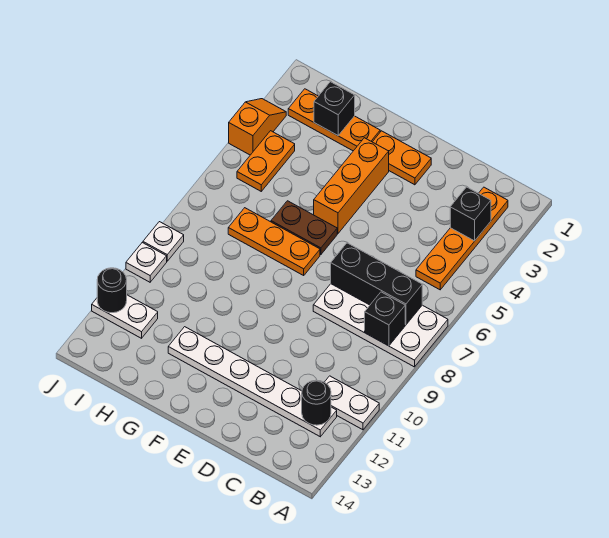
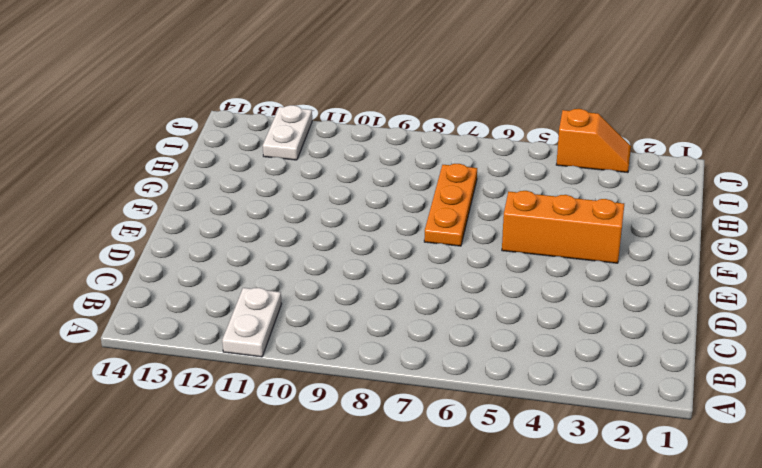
none -> white 2x4 plate [313,284,448,367]
none -> orange 1x4 plate [416,187,508,290]
none -> white 1x6 plate [168,327,337,437]

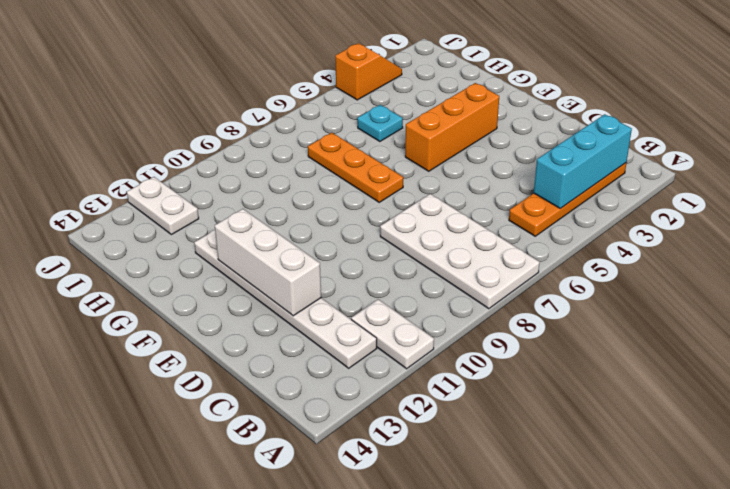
cyan 1x3 brick [534,114,632,209] -> black 1x1 brick [450,187,491,241]
white 1x3 brick [215,209,321,316] -> none
cyan 1x1 plate [357,105,403,142] -> none
none -> orange 1x2 plate [373,131,431,185]
none -> brown 1x2 plate [271,201,337,255]
none -> orange 1x3 plate [288,89,380,151]

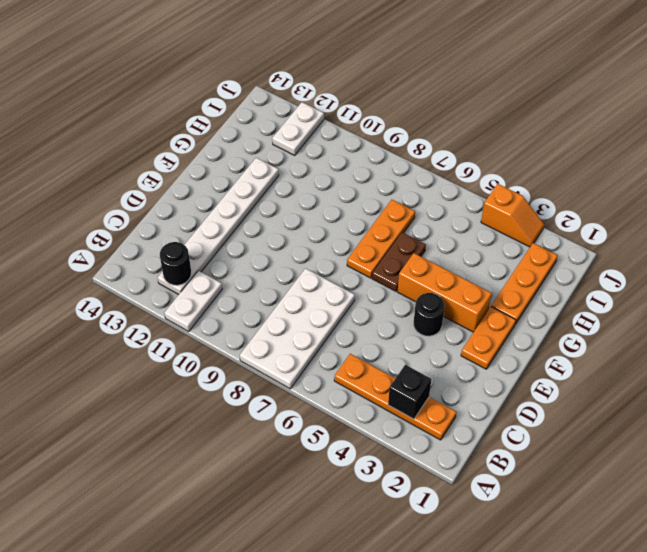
black 1x1 round brick [413,293,445,336] -> black 1x1 round brick moved to [97,268,127,313]
none -> orange 1x2 plate [237,131,295,191]
none -> white 1x1 plate [143,222,184,261]
none -> white 1x1 plate [126,243,167,282]

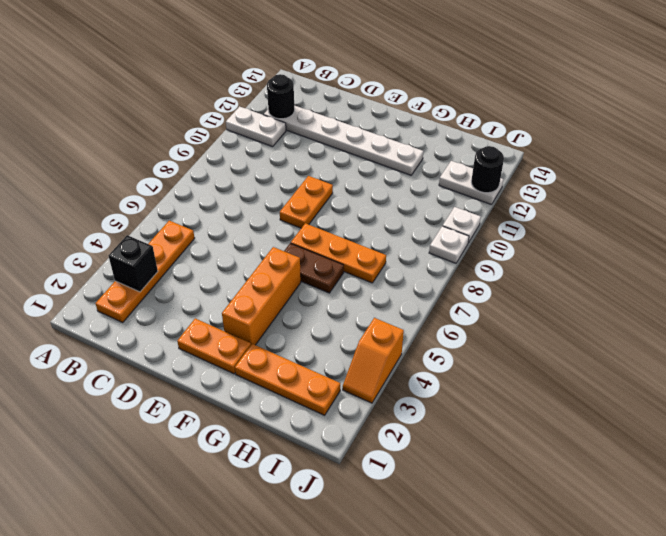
orange 1x2 plate [280,176,333,228] -> orange 1x2 plate moved to [237,131,295,191]
none -> white 2x4 plate [313,284,448,367]
none -> black 1x3 brick [331,243,422,325]
none -> black 1x1 brick [365,292,405,346]

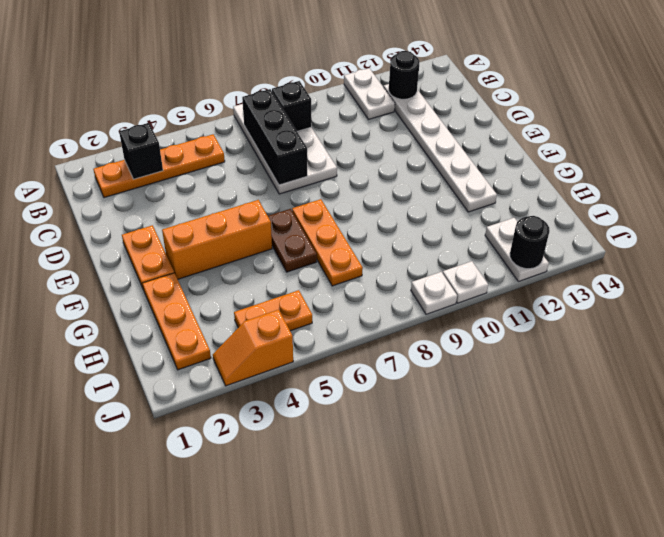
none -> black 1x1 brick [314,82,355,135]

